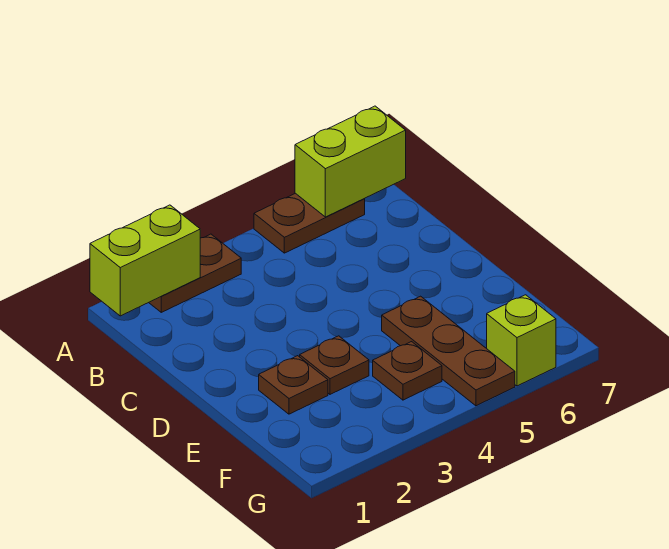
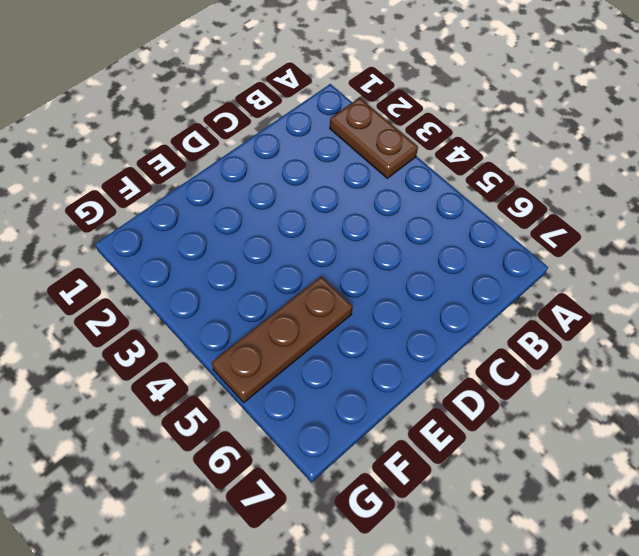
none -> brown 1x2 plate [254,193,365,253]
none -> brown 1x1 plate [259,356,328,414]

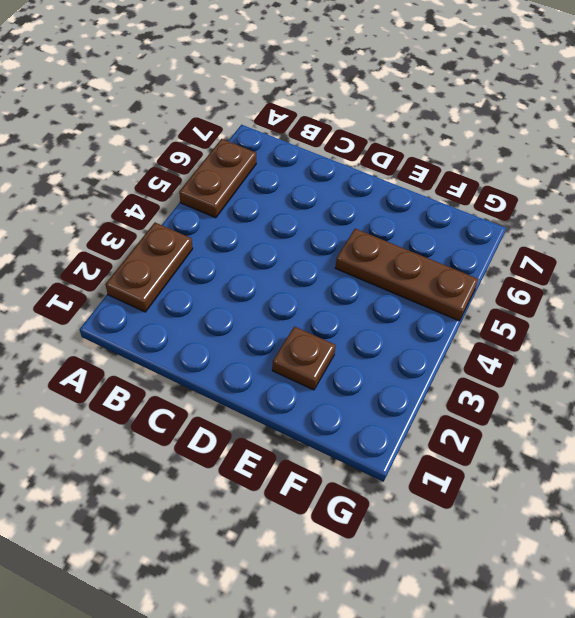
none -> brown 1x1 plate [300,336,369,394]
none -> brown 1x1 plate [373,342,442,400]

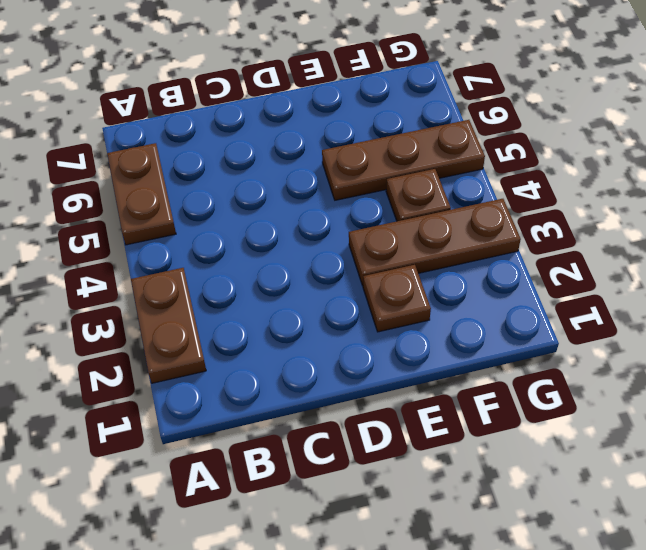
brown 1x3 plate [349,199,521,286] -> brown 1x1 plate [300,336,369,394]
none -> lime 1x1 brick [487,295,556,386]
none -> lime 1x2 brick [90,205,200,316]

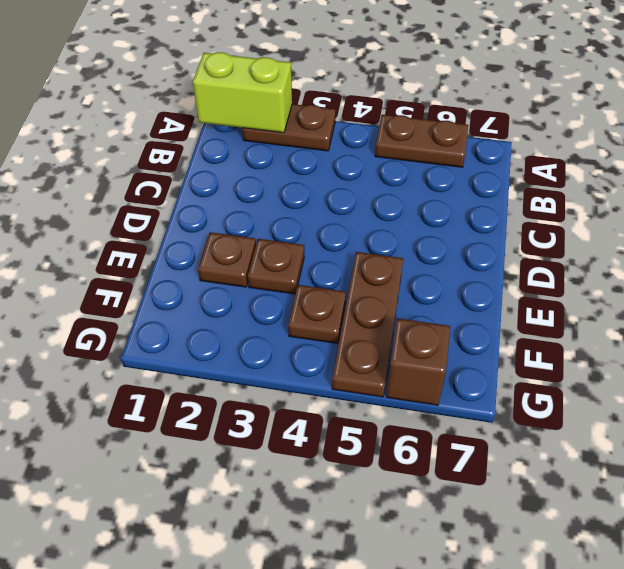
brown 1x1 brick [386,318,451,405] -> lime 1x1 brick [487,295,556,386]
none -> lime 1x2 brick [295,106,406,217]

